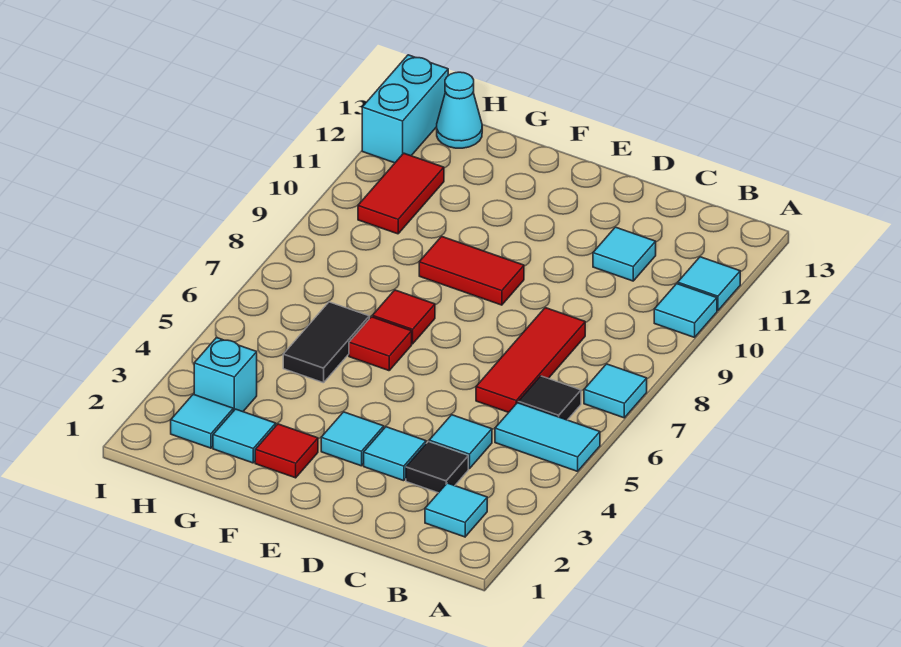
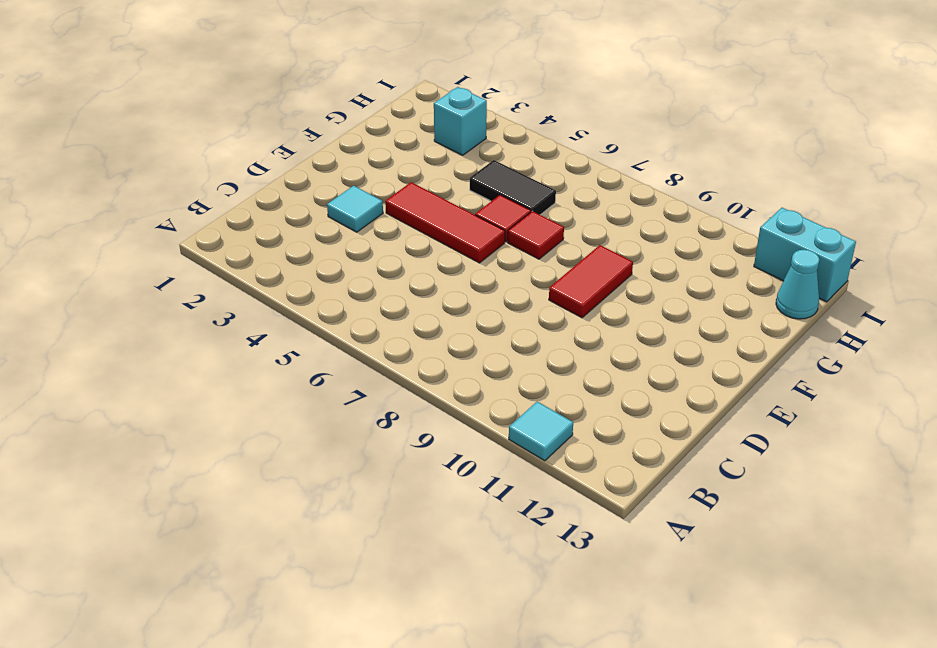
red 1x3 tile [385,182,505,263] -> red 1x3 tile moved to [476,308,585,412]
none -> cyan 1x2 tile [495,403,600,471]
none -> cyan 1x1 tile [584,364,647,418]
none -> cyan 1x1 tile [654,284,717,337]

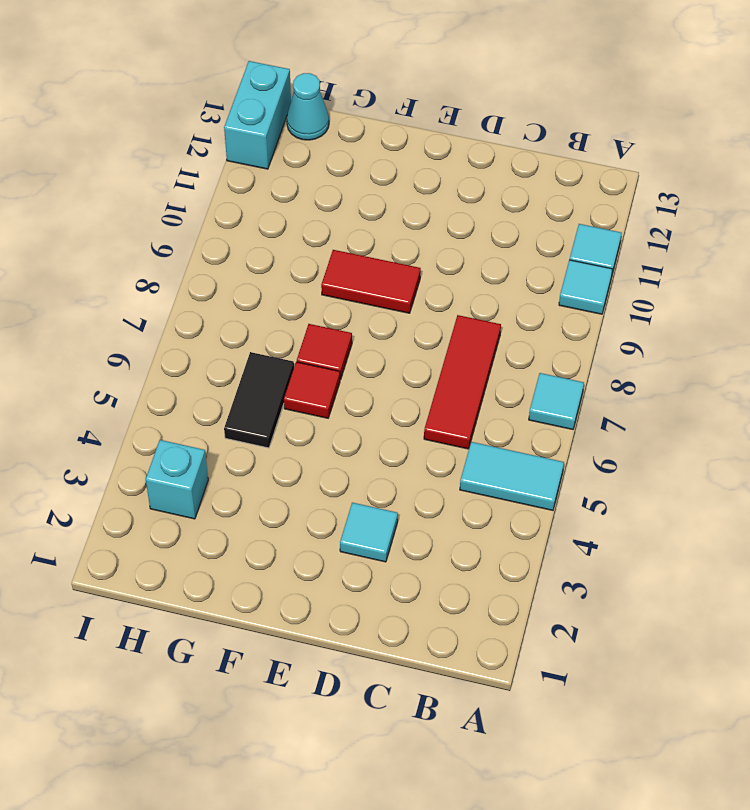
none -> cyan 1x1 tile [425,483,487,537]
none -> black 1x1 tile [518,376,581,420]
none -> black 1x1 tile [406,442,468,493]

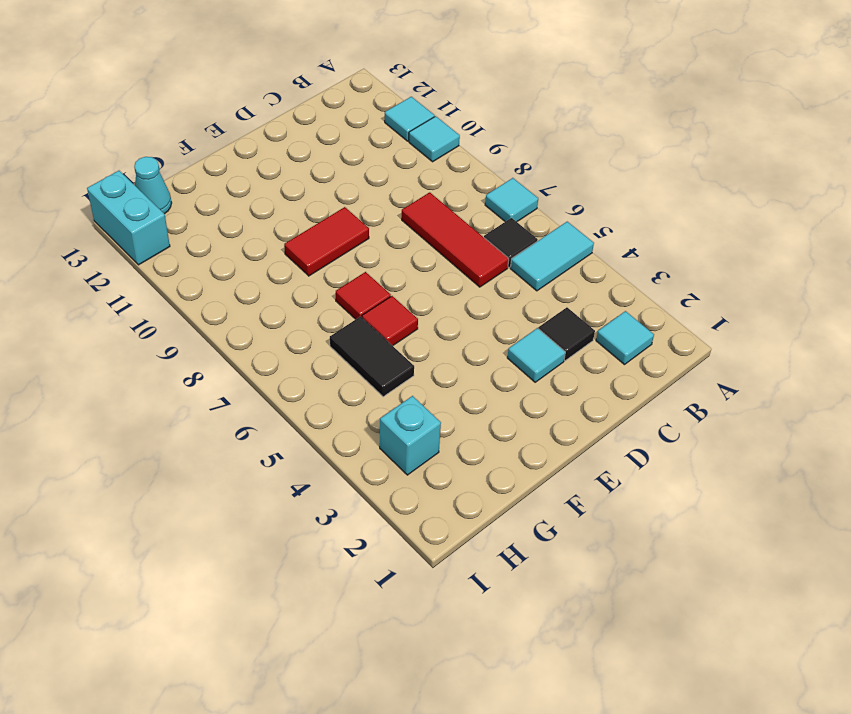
none -> cyan 1x1 tile [429,415,492,469]
none -> cyan 1x1 tile [593,227,656,281]
none -> cyan 1x1 tile [321,412,384,466]

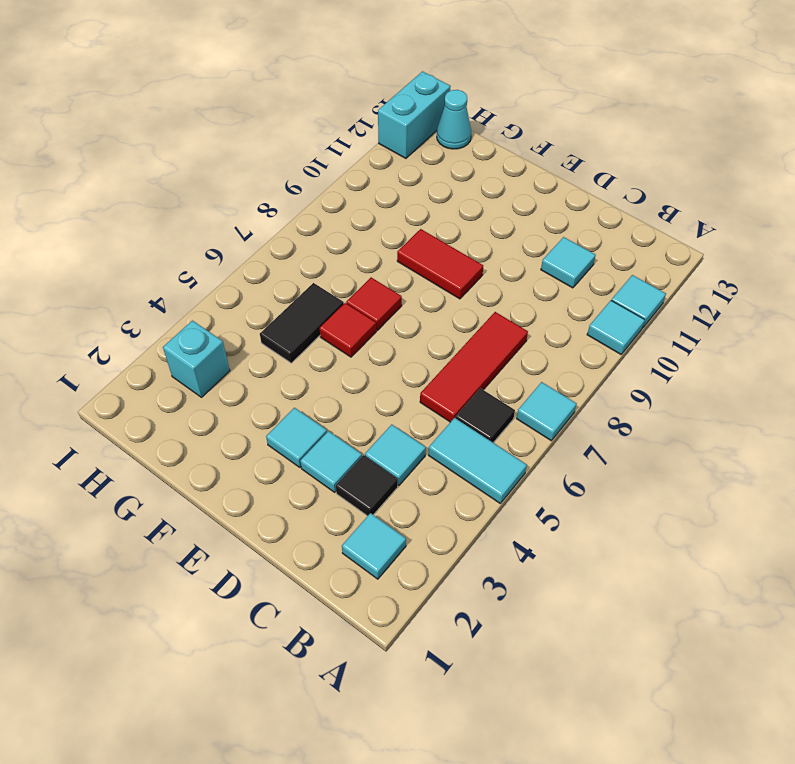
none -> red 1x1 tile [255,424,318,478]
none -> cyan 1x1 tile [213,409,276,463]
none -> cyan 1x1 tile [171,394,233,448]

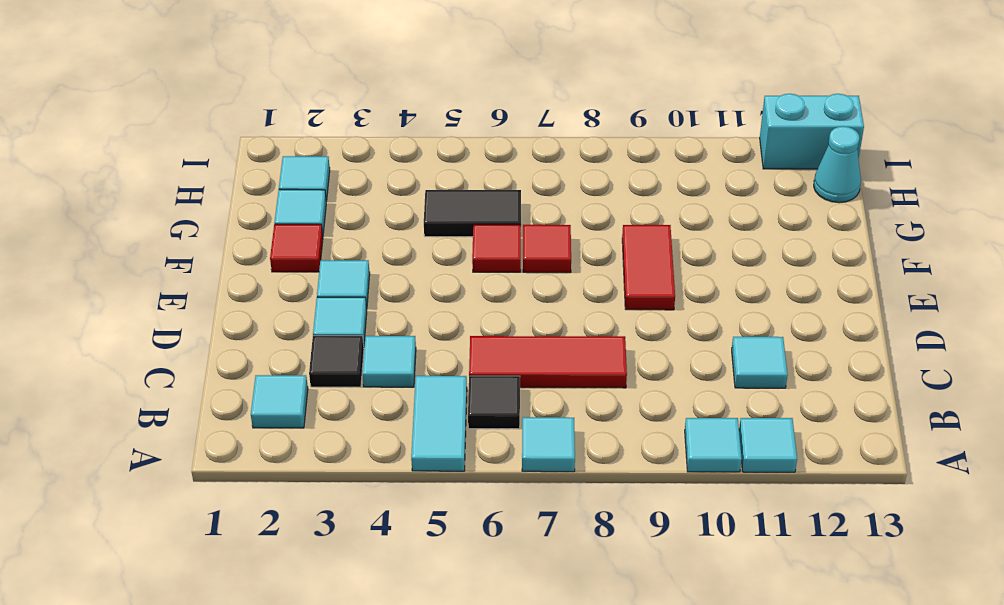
none -> cyan 1x1 brick [194,338,257,412]
none -> red 1x2 tile [358,153,444,234]

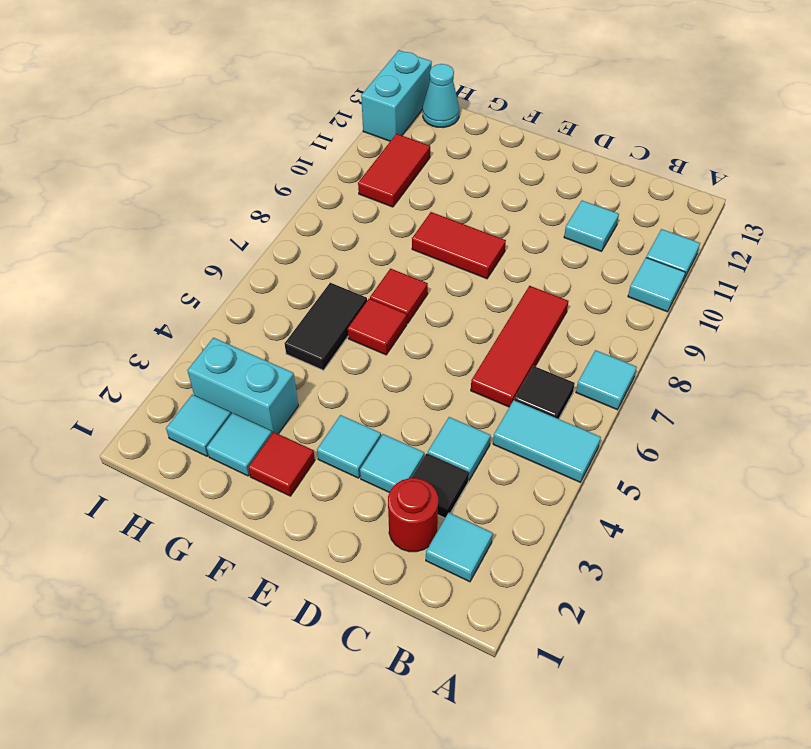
red 1x1 round brick [388,478,438,552] -> none
cyan 1x2 brick [187,338,298,434] -> cyan 1x1 brick [194,338,257,412]

